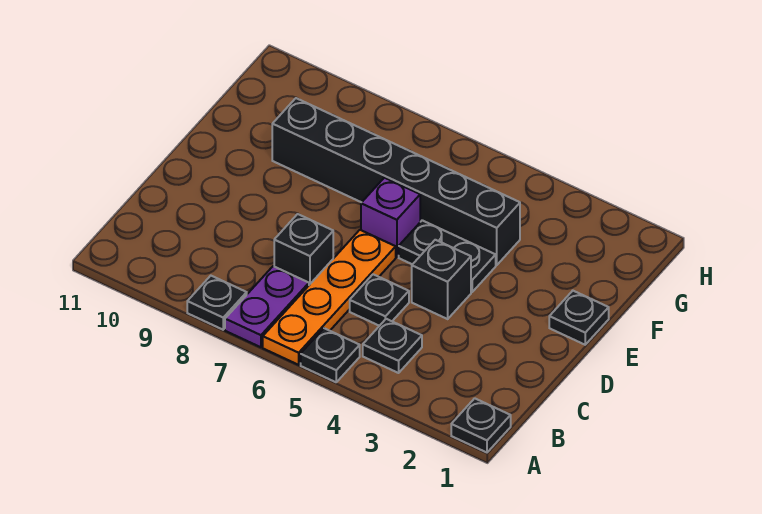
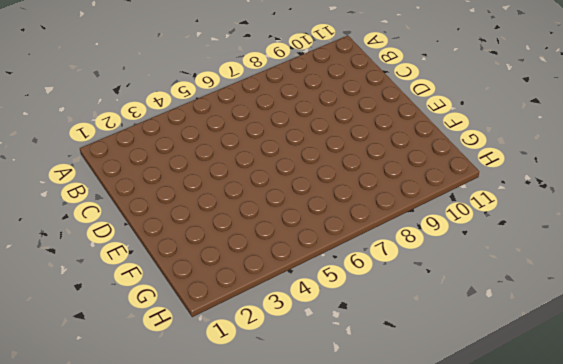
none -> black 1x1 plate [451,398,511,452]
none -> black 1x1 plate [301,328,360,382]
none -> orange 1x4 plate [263,230,396,365]

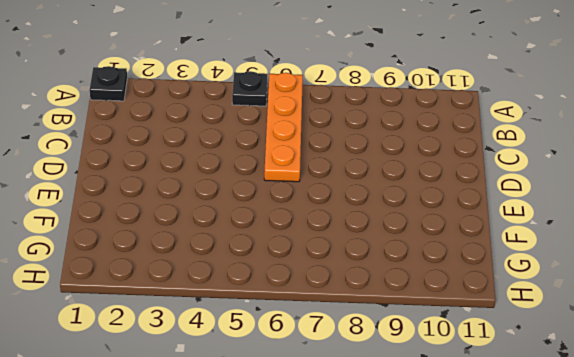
none -> purple 1x2 plate [225,266,309,347]
none -> black 1x1 plate [187,276,247,330]
none -> black 1x1 plate [363,319,422,373]

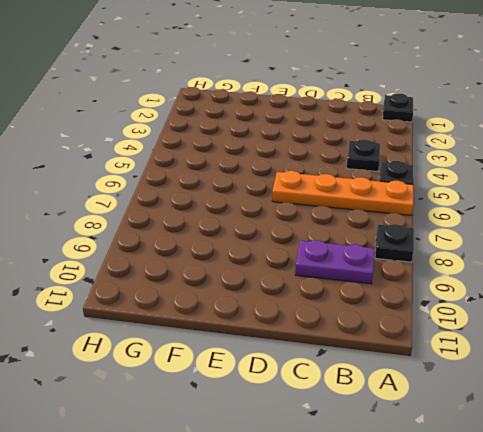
purple 1x2 plate [295,240,375,284] -> purple 1x2 plate moved to [225,266,309,347]
none -> black 1x1 plate [350,274,409,326]
none -> black 1x1 brick [274,214,333,285]
none -> black 1x1 brick [412,240,471,319]

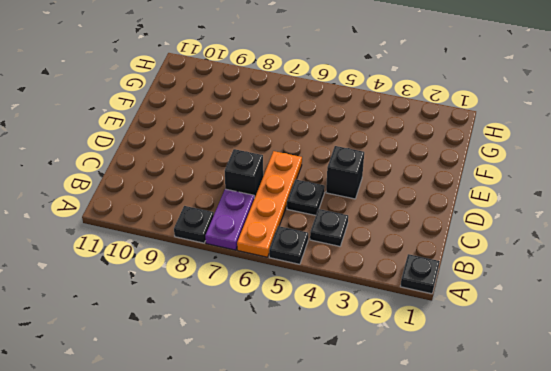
none -> black 1x1 plate [549,291,609,345]
none -> black 1x2 plate [399,220,496,292]
none -> purple 1x1 brick [361,178,420,257]

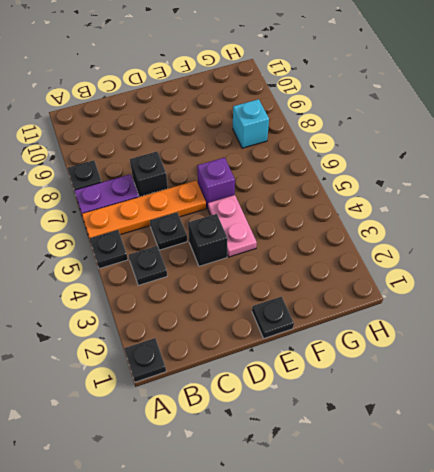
pink 1x2 plate [208,195,257,257] -> black 1x2 plate [399,220,496,292]
cyan 1x1 brick [233,99,269,148] -> none
none -> black 1x6 brick [272,98,520,265]

